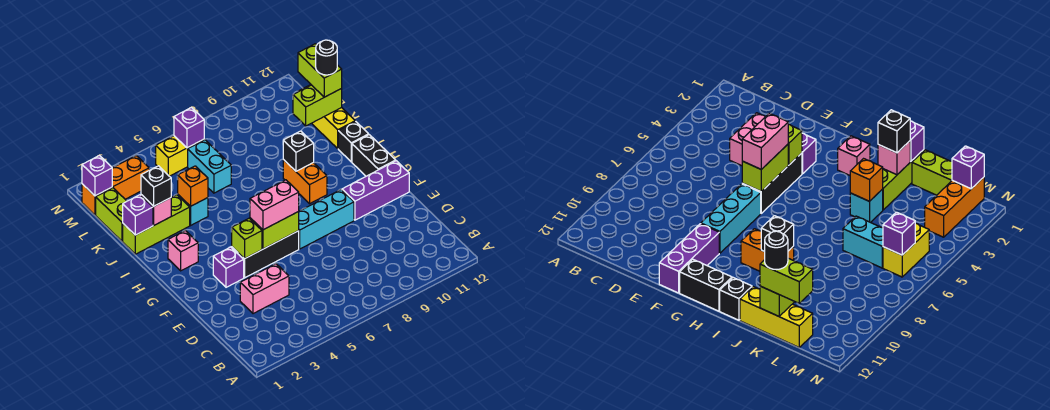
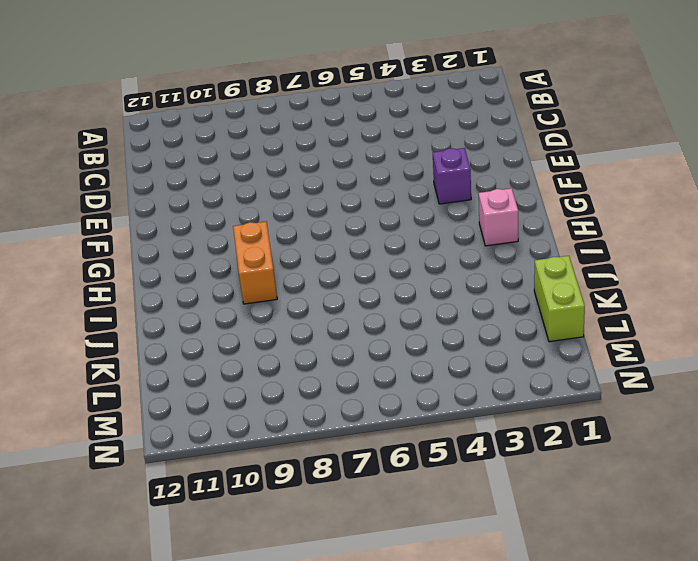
none -> pink 1x2 brick [240,264,289,314]
none -> black 1x3 brick [232,231,299,278]
none -> cyan 1x3 brick [299,190,354,249]

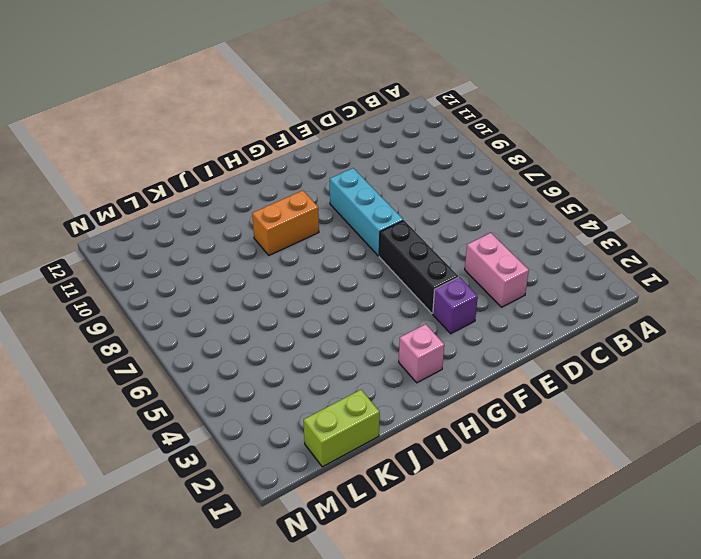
none -> purple 1x3 brick [342,161,409,220]
none -> black 1x2 brick [352,135,396,176]
none -> black 1x1 brick [338,121,369,162]

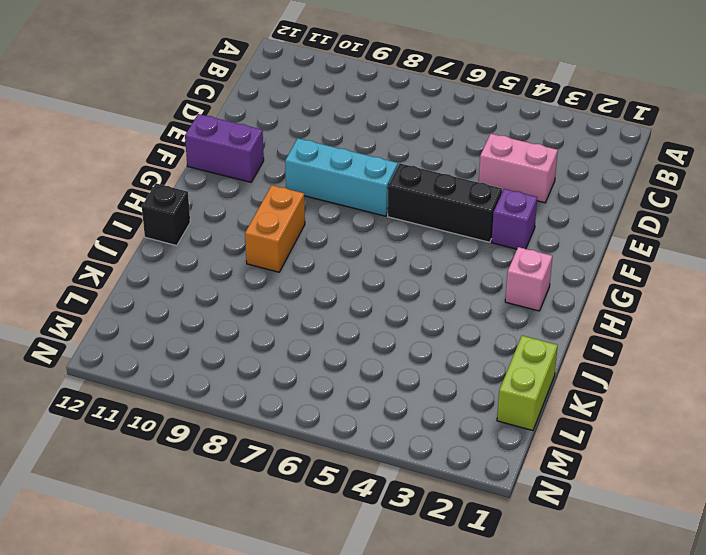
purple 1x2 brick [185,114,264,182] -> purple 1x3 brick [342,161,409,220]
none -> black 1x2 brick [352,135,396,176]
none -> lime 1x3 brick [123,195,190,254]
none -> cyan 1x1 brick [178,195,208,225]

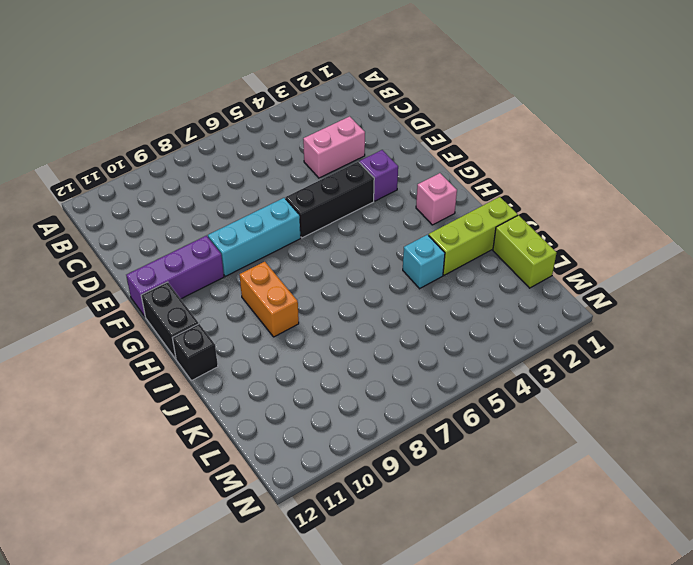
none -> yellow 1x3 brick [298,85,355,149]
none -> cyan 1x2 brick [188,140,231,193]
none -> orange 1x3 brick [82,156,149,215]

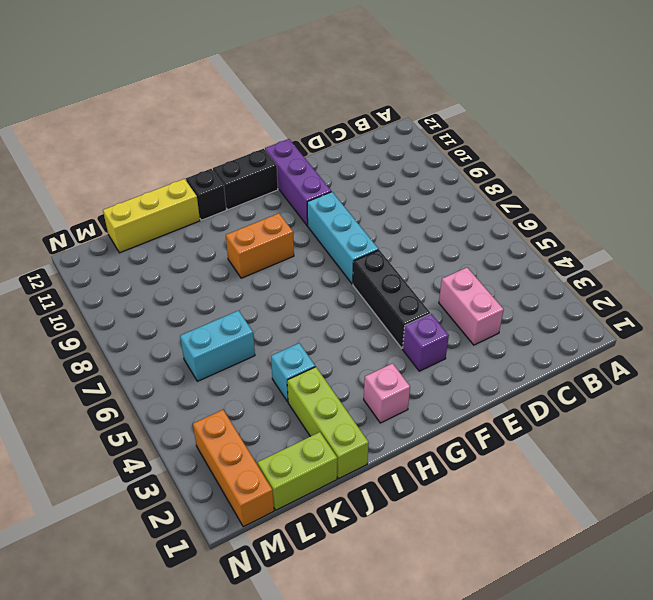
none -> yellow 1x2 brick [156,136,204,176]
none -> lime 1x1 brick [232,218,262,259]
none -> lime 1x2 brick [250,212,299,249]

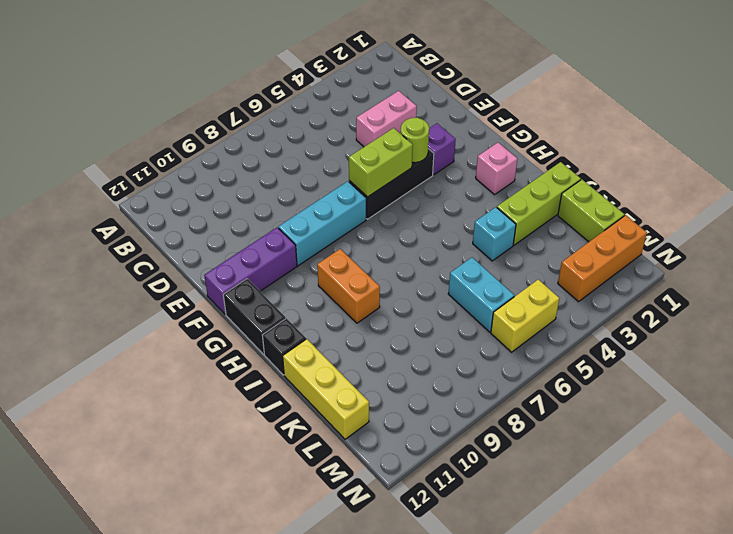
lime 1x1 round brick [401,117,429,163] -> lime 1x1 brick [232,218,262,259]
none -> black 1x1 brick [283,131,314,171]
none -> purple 1x1 brick [123,195,153,235]
none -> pink 1x1 brick [141,195,171,225]

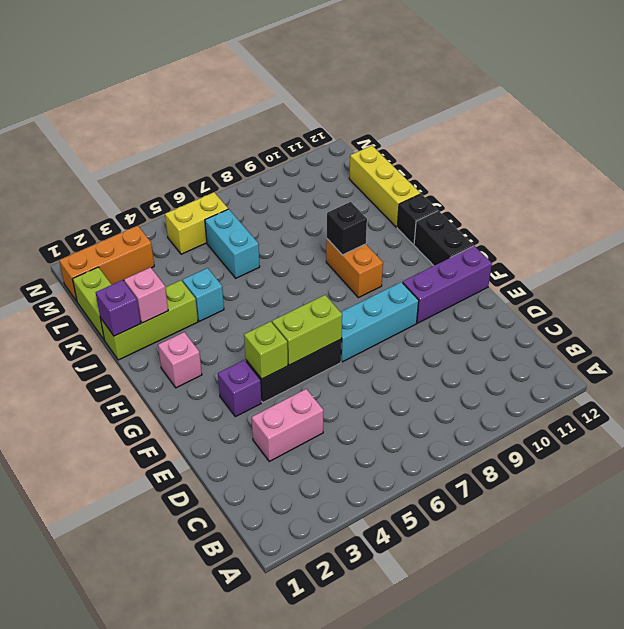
none -> orange 1x1 brick [178,166,208,206]
none -> lime 1x2 brick [293,85,342,126]
none -> purple 1x1 brick [82,156,112,196]

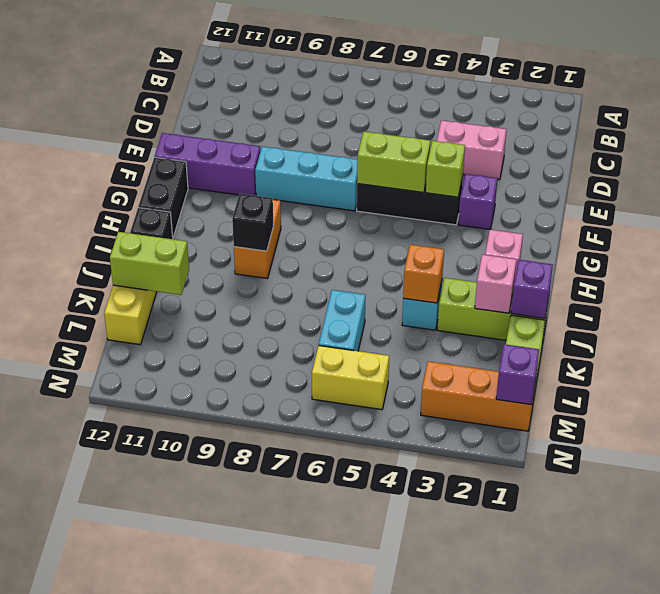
none -> purple 1x1 brick [174,108,204,148]
none -> pink 1x2 brick [250,180,299,230]
none -> black 1x1 brick [141,166,171,206]

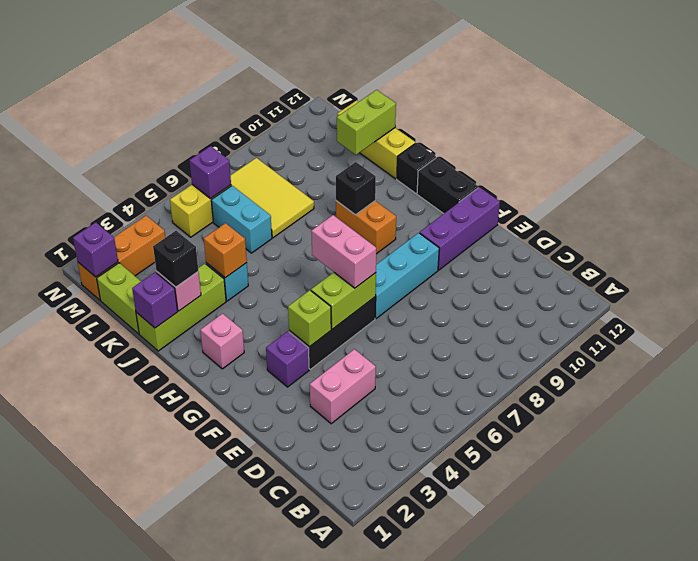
pink 1x2 brick [311,215,376,288] -> pink 1x2 brick turned to [250,180,299,230]
yellow 2x3 tile [230,158,314,238] -> none
none -> lime 1x2 brick [298,44,342,97]
none -> black 1x1 round brick [316,40,337,75]

